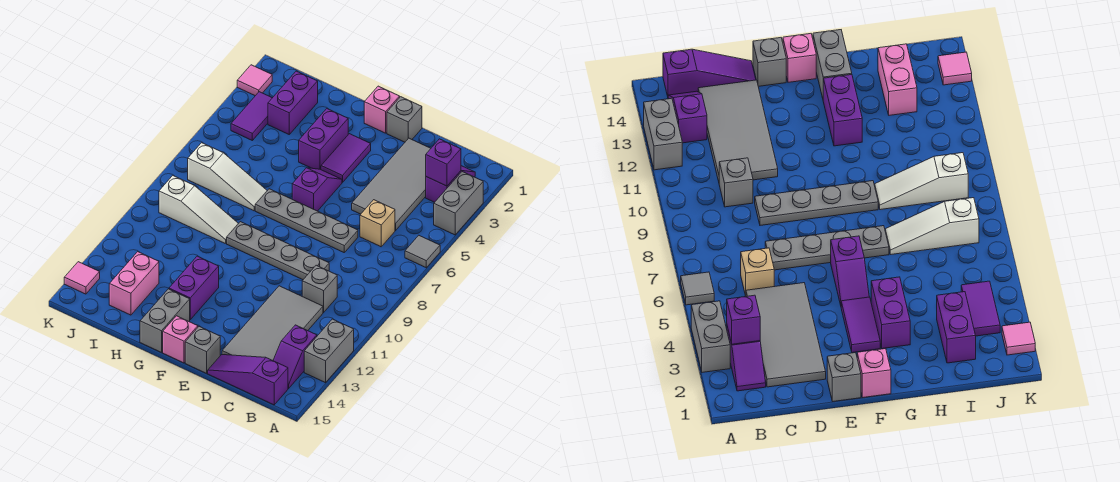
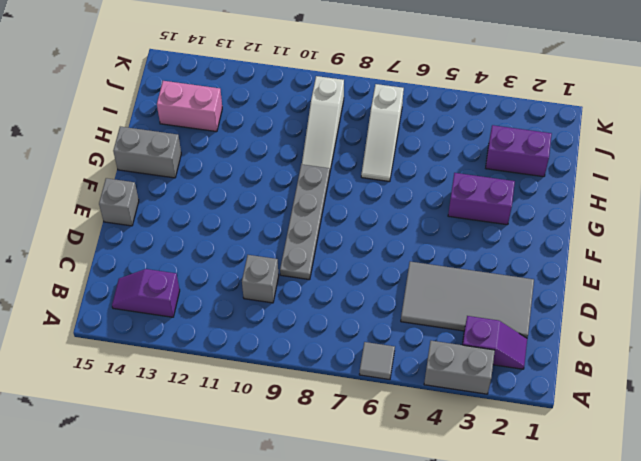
none -> grey 1x2 brick [304,319,354,383]
none -> purple 1x3 slope [208,355,288,405]
none -> tan 1x1 brick [360,200,395,247]

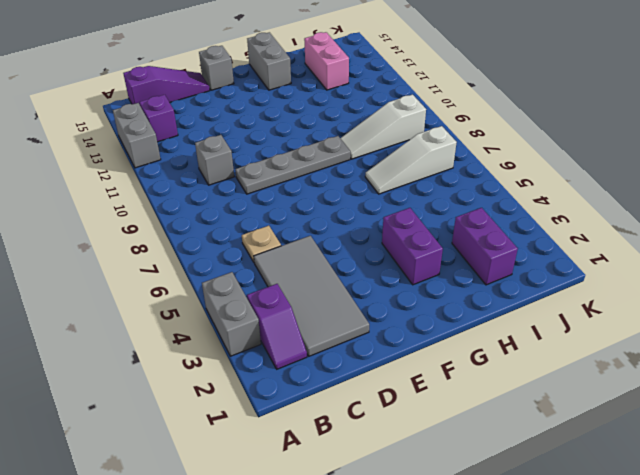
tan 1x1 plate [242,226,281,262] -> tan 1x1 brick [360,200,395,247]
none -> grey 1x1 tile [405,236,440,268]
none -> grey 2x4 tile [222,286,323,360]
none -> grey 1x4 plate [255,189,358,252]

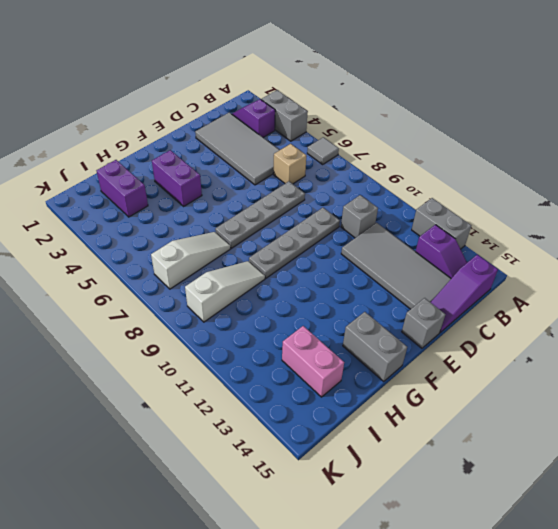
none -> grey 1x1 brick [387,97,422,142]
none -> pink 1x1 brick [364,86,400,133]
none -> purple 1x2 tile [321,134,371,182]

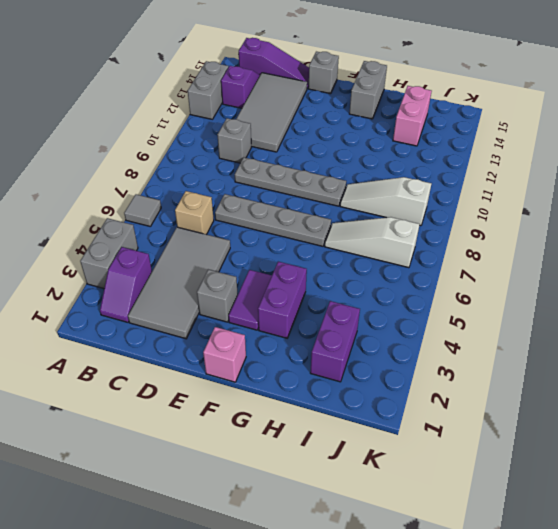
grey 1x1 brick [197,269,238,322] -> grey 1x1 brick moved to [387,97,422,142]
none -> purple 1x2 slope [292,168,342,211]
none -> pink 1x1 brick [163,316,198,363]
none -> purple 1x2 brick [169,256,219,319]

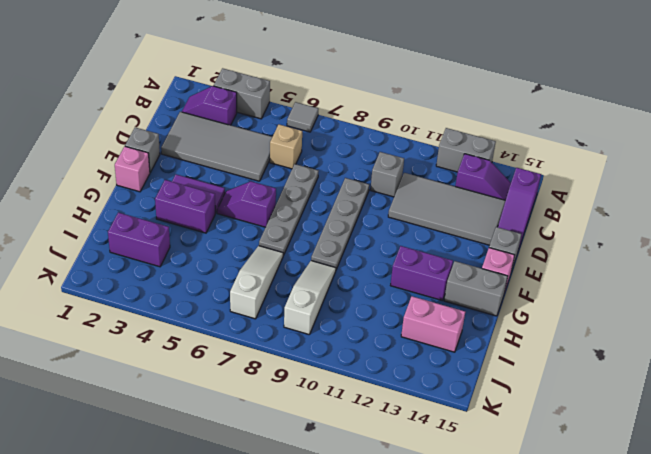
none -> purple 1x2 tile [231,92,272,140]
none -> pink 1x1 tile [237,65,272,96]
none -> pink 1x1 tile [64,262,100,294]

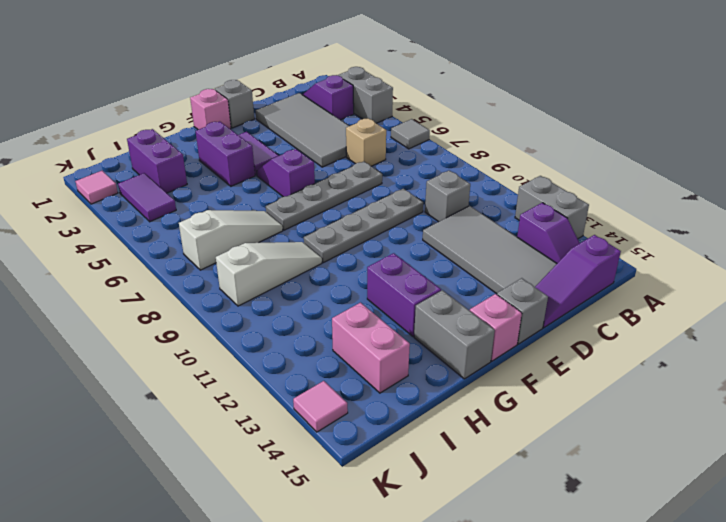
none -> purple 1x1 brick [426,139,461,186]

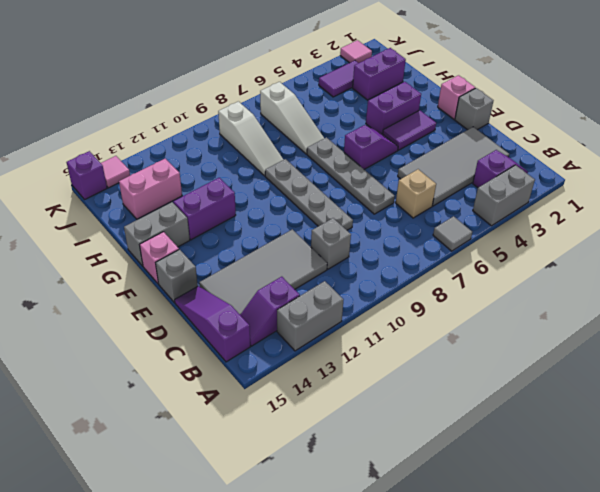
purple 1x1 brick [66,151,107,199] -> purple 1x1 brick moved to [426,139,461,186]

